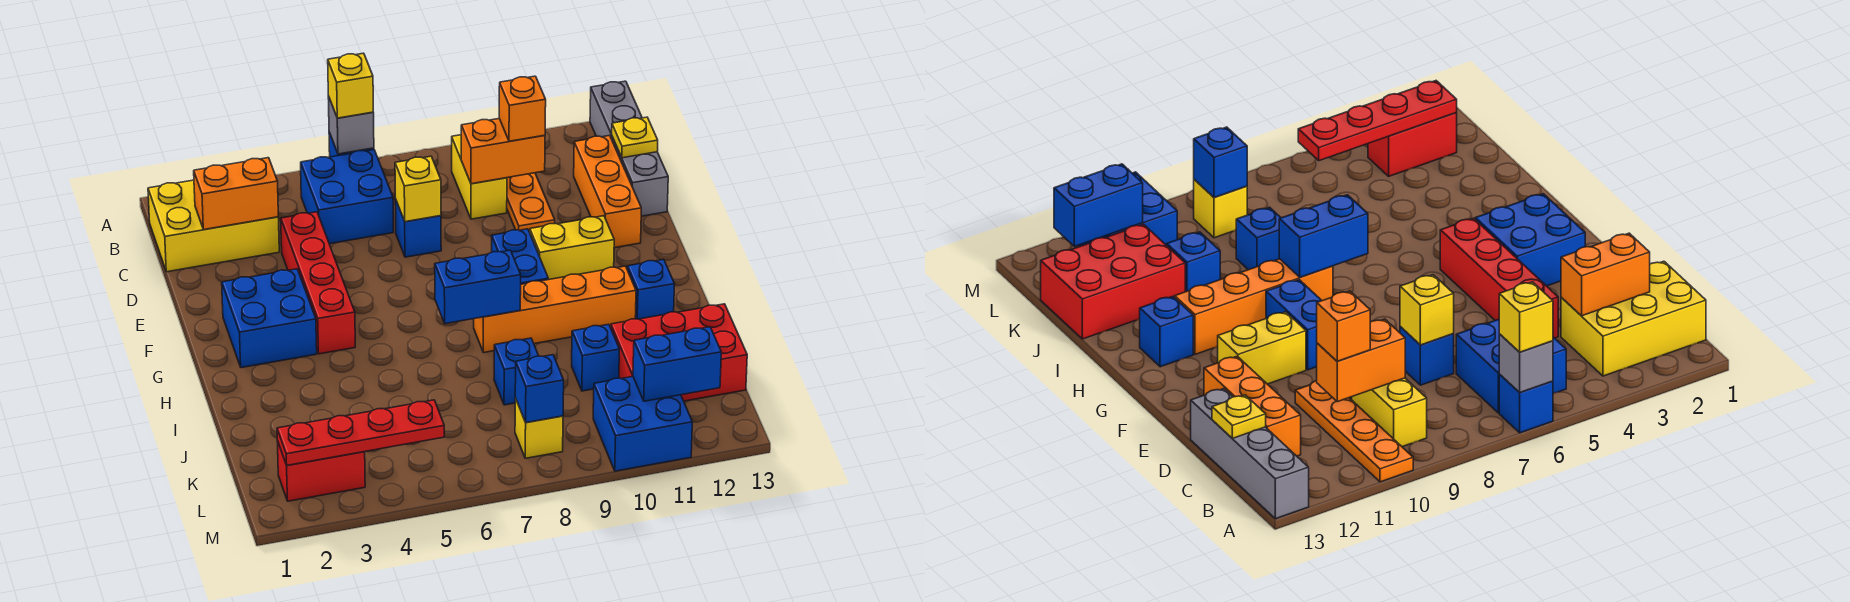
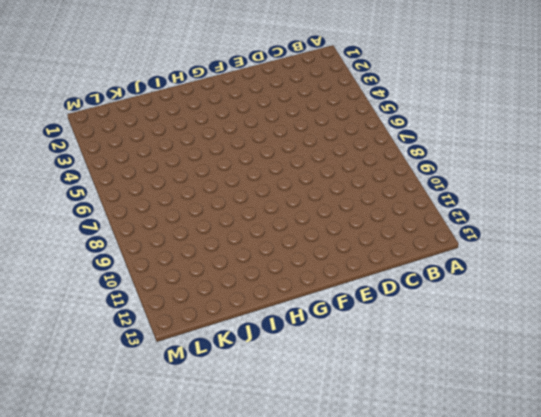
none -> blue 1x1 brick [1499,374,1553,433]
none -> orange 1x4 plate [507,173,555,232]
none -> grey 1x4 brick [590,81,668,216]
none -> yellow 2x3 brick [148,180,279,272]

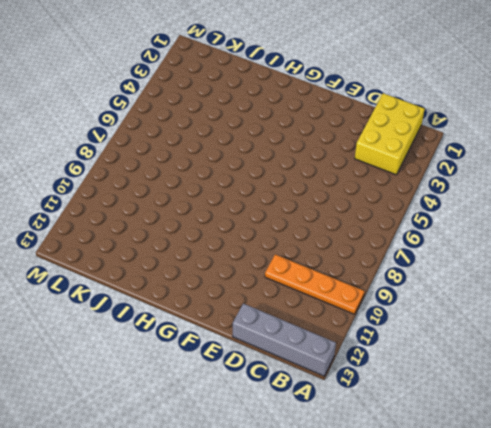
none -> blue 1x1 brick [1499,374,1553,433]
none -> blue 2x2 brick [301,150,393,244]
none -> yellow 1x2 brick [452,135,507,219]
none -> orange 1x3 brick [574,135,641,248]

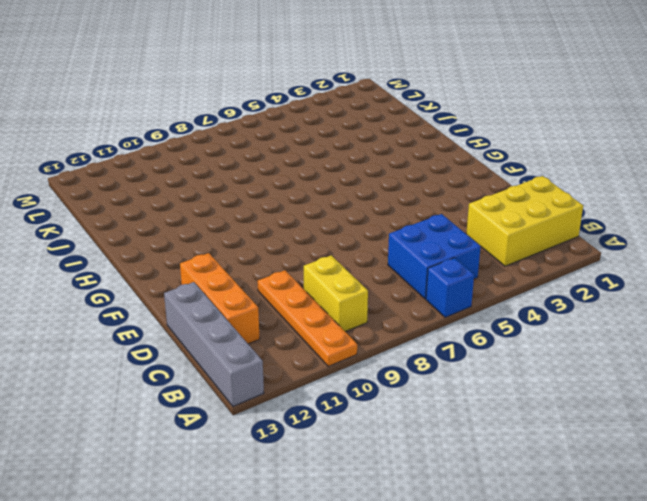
none -> red 1x4 brick [281,212,355,354]
none -> blue 1x1 brick [395,199,441,257]
none -> blue 2x2 brick [222,269,317,368]
none -> blue 1x2 brick [492,229,548,284]

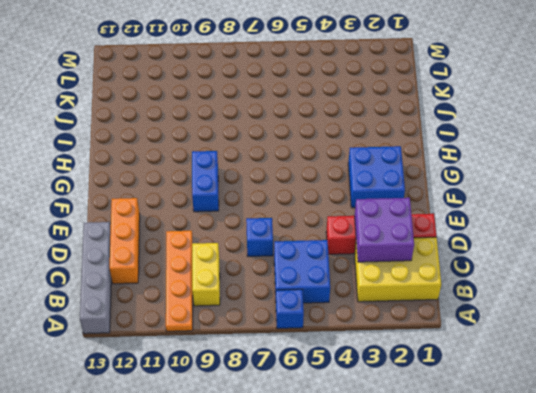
purple 2x2 brick [355,198,414,262] -> orange 1x2 brick [194,158,278,230]
red 1x4 brick [326,214,436,254] -> red 1x4 brick turned to [281,212,355,354]
none -> yellow 1x2 brick [530,216,614,280]
none -> orange 1x4 brick [474,266,636,353]
none -> blue 1x1 brick [627,259,675,319]
none -> blue 1x1 brick [494,338,538,405]

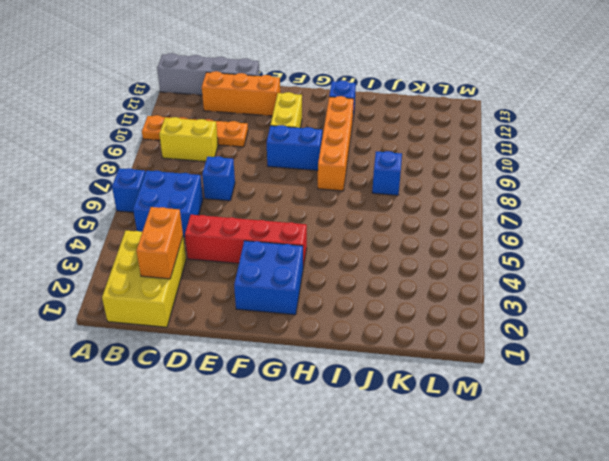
none -> blue 1x1 brick [572,324,619,391]
none -> red 2x3 brick [611,304,747,401]
none -> red 1x2 brick [277,441,365,501]
none -> yellow 1x1 brick [515,398,563,458]

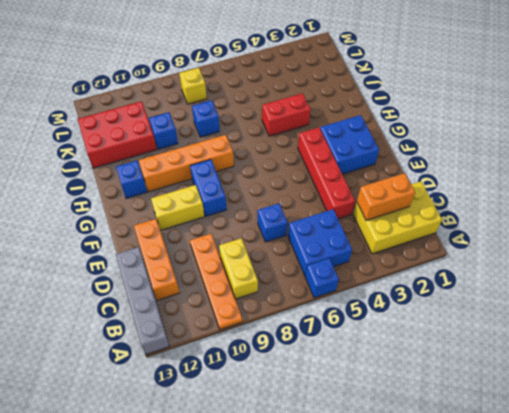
red 1x2 brick [262,93,310,136] -> red 1x2 brick moved to [277,441,365,501]
none -> blue 2x2 brick [593,377,692,471]
none -> grey 1x1 brick [328,96,374,154]
none -> orange 1x2 brick [461,119,545,184]
none -> yellow 1x1 plate [612,117,658,158]

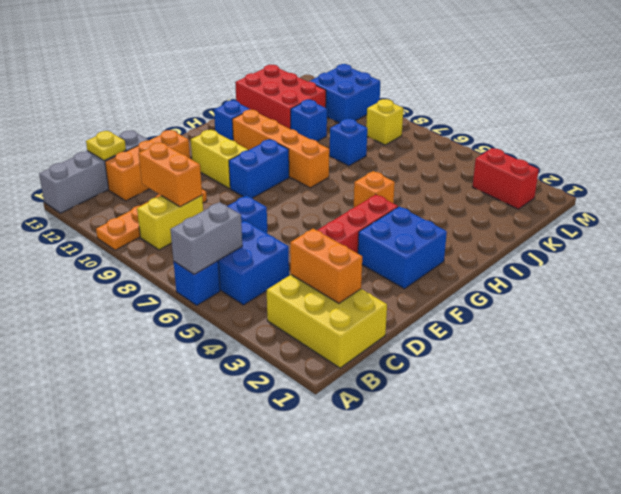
grey 1x2 brick [170,202,242,274] -> grey 1x1 brick [328,96,374,154]
orange 1x1 brick [354,171,395,207] -> orange 1x1 brick moved to [499,76,546,141]
none -> yellow 1x1 brick [395,156,441,222]
none -> blue 1x2 brick [435,250,521,324]
none -> red 1x4 plate [277,400,444,465]
none -> blue 1x1 brick [515,355,564,422]

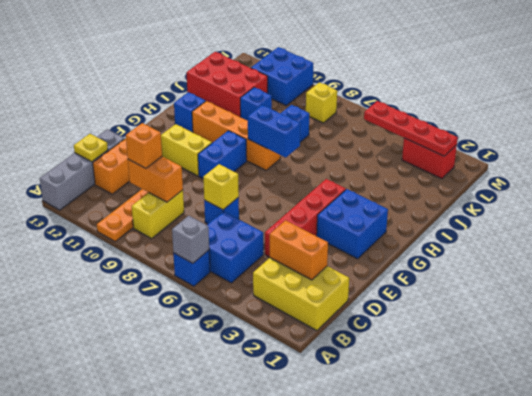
none -> blue 1x1 brick [515,355,564,422]
none -> blue 1x2 brick [633,327,721,401]
none -> yellow 1x1 brick [328,53,373,118]

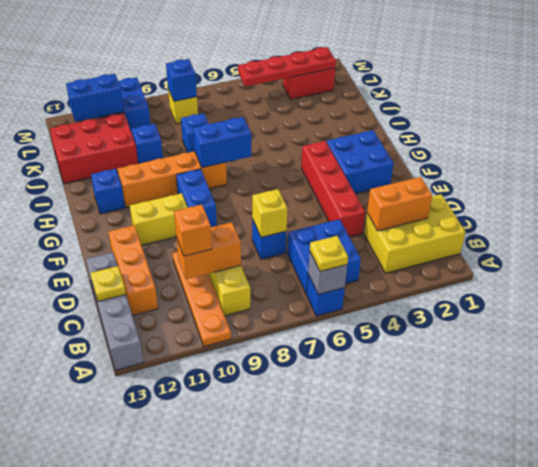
yellow 1x1 plate [310,236,348,271] -> yellow 1x1 brick [328,53,373,118]

